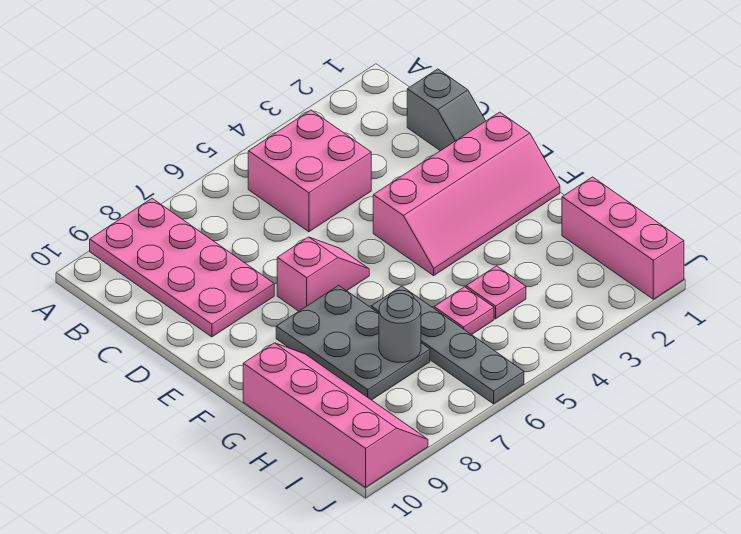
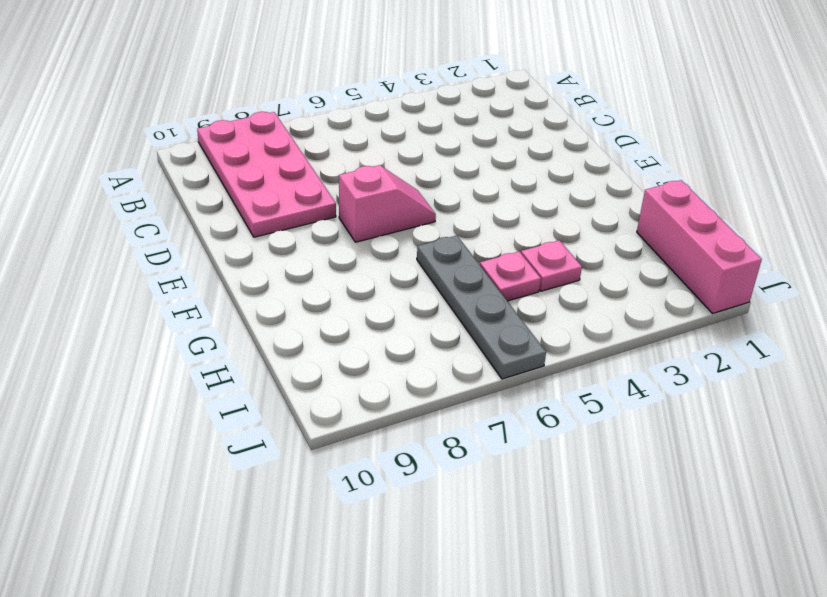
none -> pink 2x2 brick [248,110,371,232]
none -> grey 1x2 slope [407,69,485,151]
none -> pink 2x4 slope [373,112,560,275]

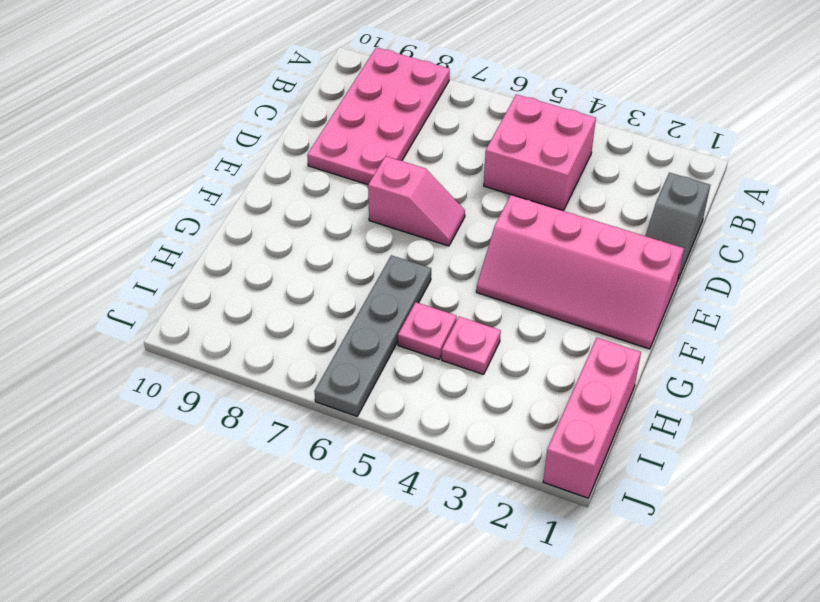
none -> grey 2x3 plate [276,285,430,400]
none -> pink 2x4 slope [243,343,428,487]
none -> grey 1x1 round brick [379,294,421,362]

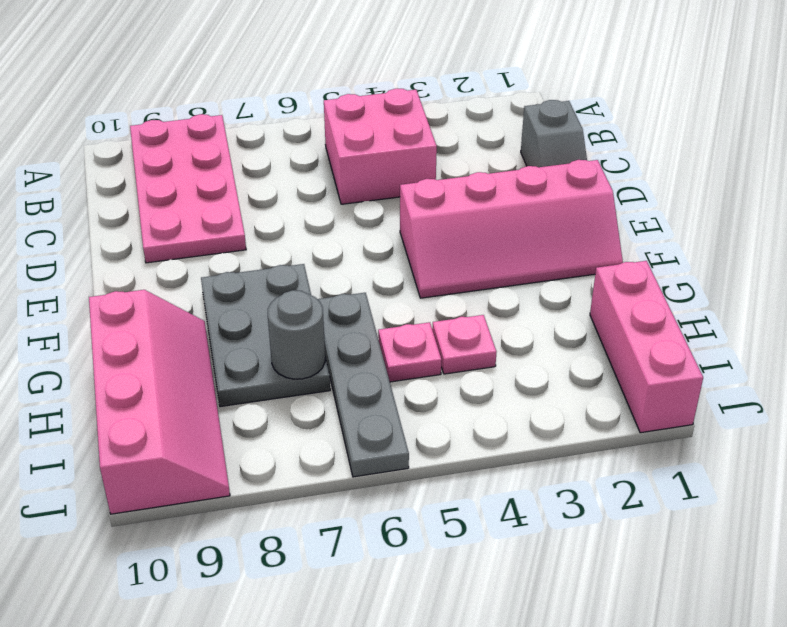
none -> pink 1x2 slope [277,237,369,311]

